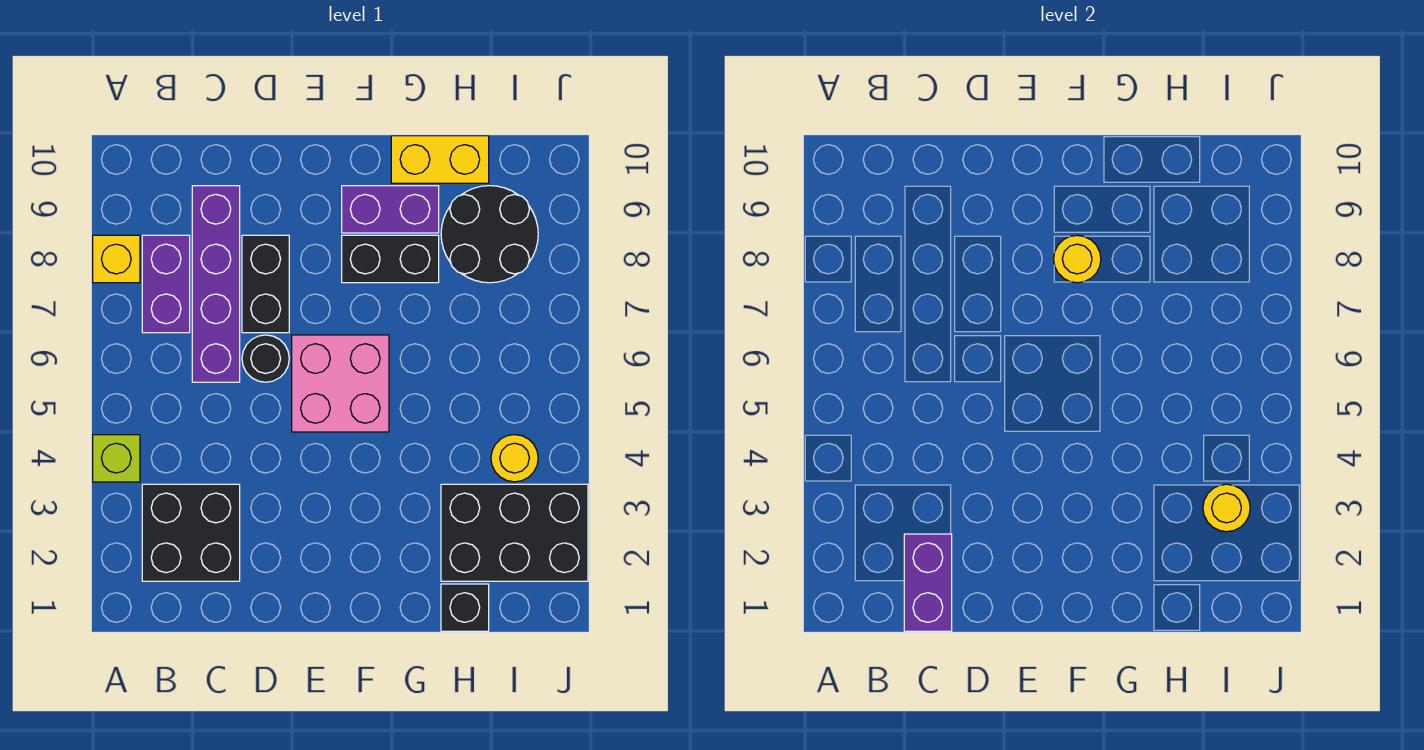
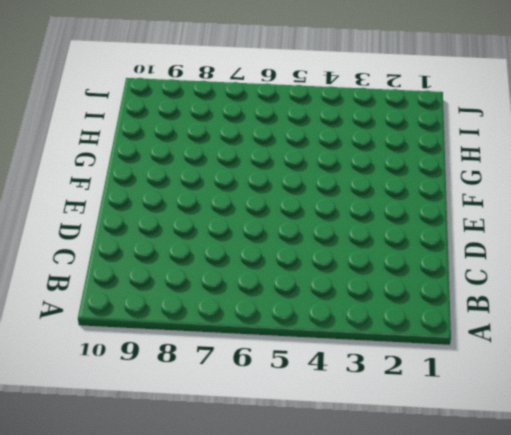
none -> lime 1x1 brick [93,435,140,482]
none -> yellow 1x1 brick [93,235,140,283]
none -> black 2x2 brick [142,484,240,581]

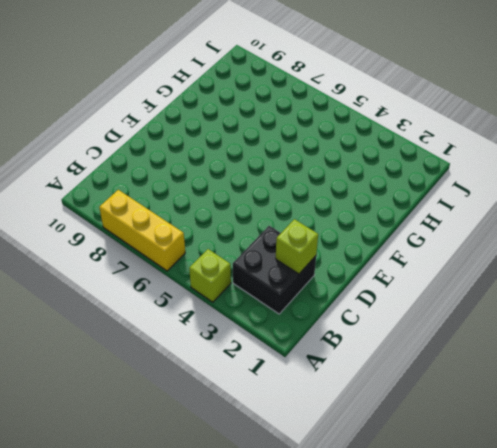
yellow 1x3 brick [99,190,185,271] -> yellow 1x1 brick [93,235,140,283]
lime 1x1 brick [276,219,318,274] -> purple 1x2 brick [904,534,952,631]
none -> purple 1x2 brick [142,235,190,333]
none -> purple 1x4 brick [192,186,240,382]
none -> black 1x1 round brick [242,335,289,382]

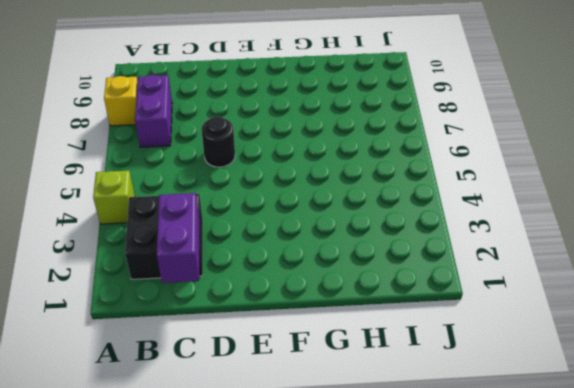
none -> purple 1x4 brick [192,186,240,382]
none -> black 1x2 brick [242,235,289,333]
none -> pink 2x2 brick [292,335,389,432]

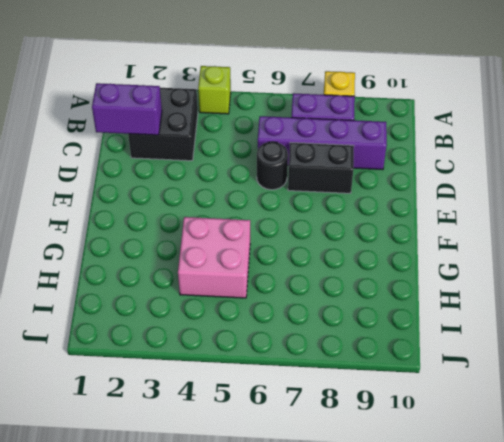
pink 2x2 brick [178,217,250,298] -> pink 2x2 brick moved to [292,335,389,432]
none -> black 1x2 brick [342,235,439,283]
none -> purple 1x2 brick [342,186,439,233]
none -> yellow 1x2 brick [391,136,489,183]

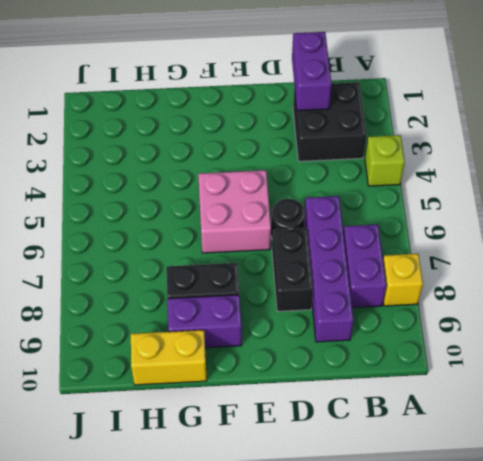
none -> black 1x1 brick [441,584,489,631]
none -> black 2x3 brick [441,484,588,581]
none -> black 2x2 round brick [441,186,538,283]

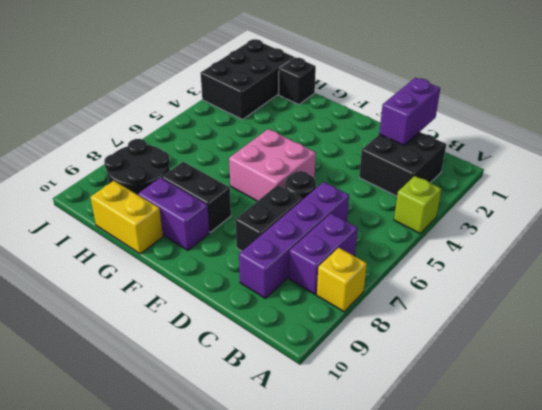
black 2x3 brick [201,39,294,120] -> black 2x3 brick turned to [441,484,588,581]
none -> yellow 1x1 round brick [491,435,538,482]
none -> yellow 1x1 round brick [1054,235,1101,283]
none -> yellow 1x1 round brick [1203,484,1250,532]

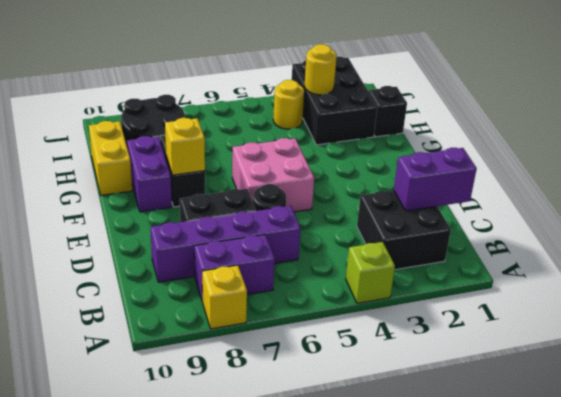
yellow 1x1 brick [165,118,205,175] -> yellow 1x1 round brick [1054,235,1101,283]

